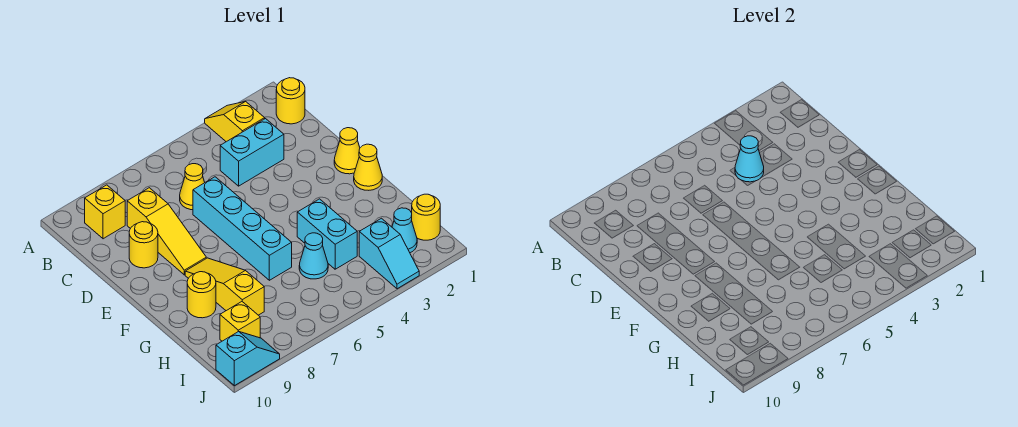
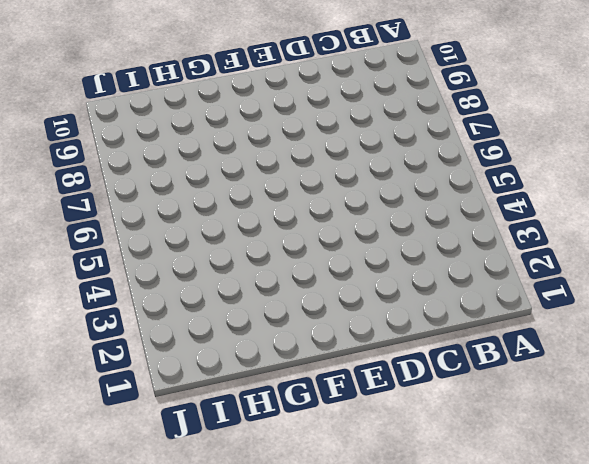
none -> yellow 1x2 slope [205,102,265,142]
none -> yellow 1x1 round brick [276,78,305,124]
none -> yellow 1x1 brick [85,185,125,239]

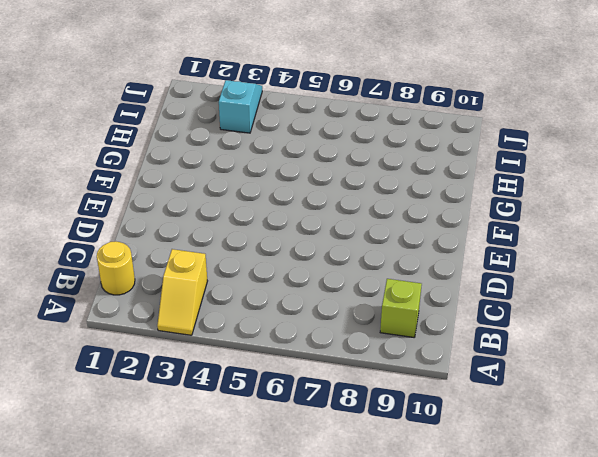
lime 1x1 brick [380,279,422,337] -> yellow 1x1 brick [85,185,125,239]
none -> cyan 1x2 brick [220,119,284,186]
none -> yellow 1x1 cone [180,164,205,210]
none -> yellow 1x3 slope [127,188,206,275]

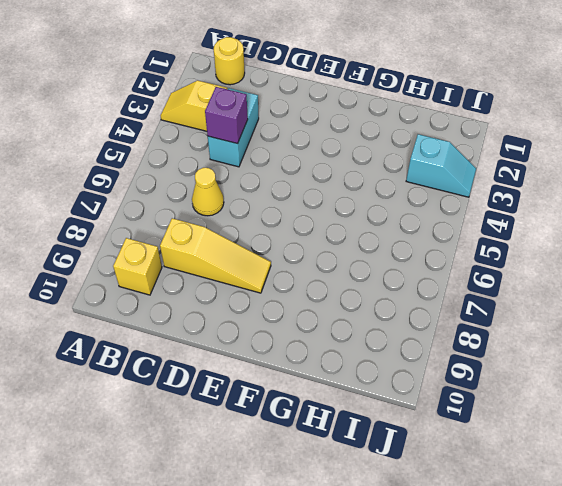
purple 1x1 brick [205,87,248,144] -> cyan 1x1 cone [735,136,764,182]
none -> cyan 1x4 brick [193,177,292,280]
none -> yellow 1x1 round brick [129,222,158,268]
none -> yellow 1x1 cone [334,128,360,174]

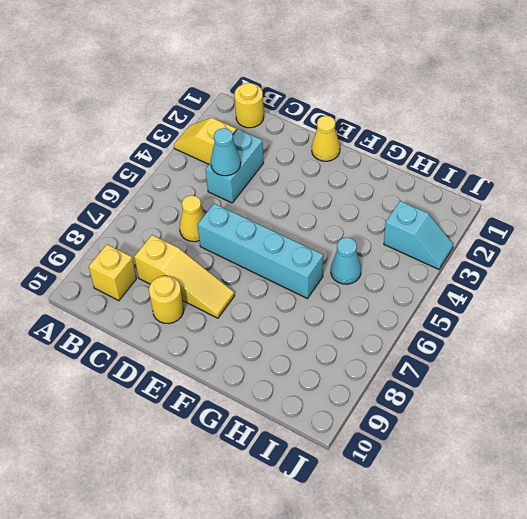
none -> yellow 1x1 cone [354,144,382,190]
none -> yellow 1x3 slope [185,258,264,315]
none -> cyan 1x2 brick [297,199,357,269]

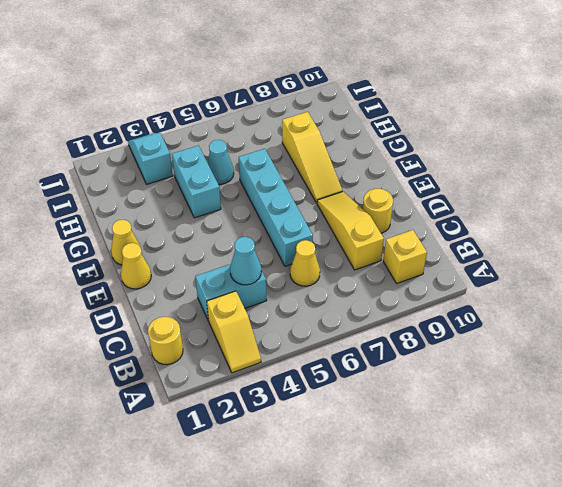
none -> yellow 1x1 round brick [187,272,216,318]
none -> yellow 1x1 round brick [411,194,440,240]
none -> cyan 1x1 cone [392,208,417,253]

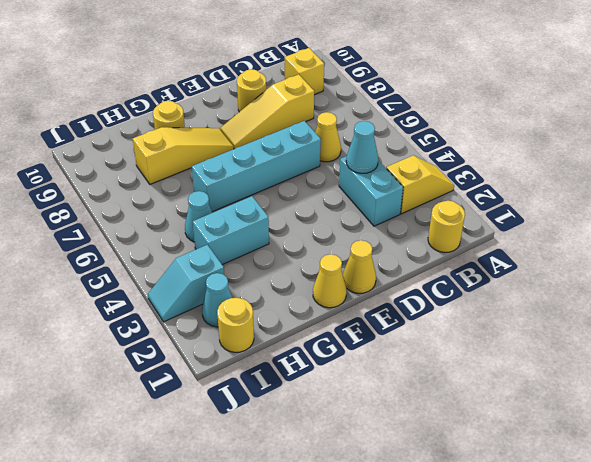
none -> yellow 1x1 brick [220,302,260,341]
none -> cyan 1x2 slope [216,332,280,386]

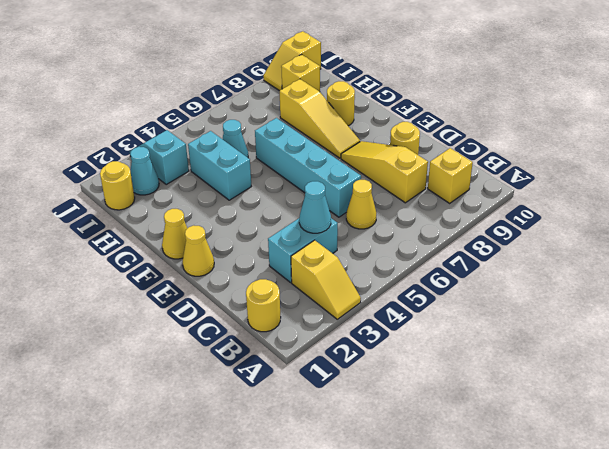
yellow 1x2 slope [263,31,321,91] -> cyan 1x2 slope [216,332,280,386]

